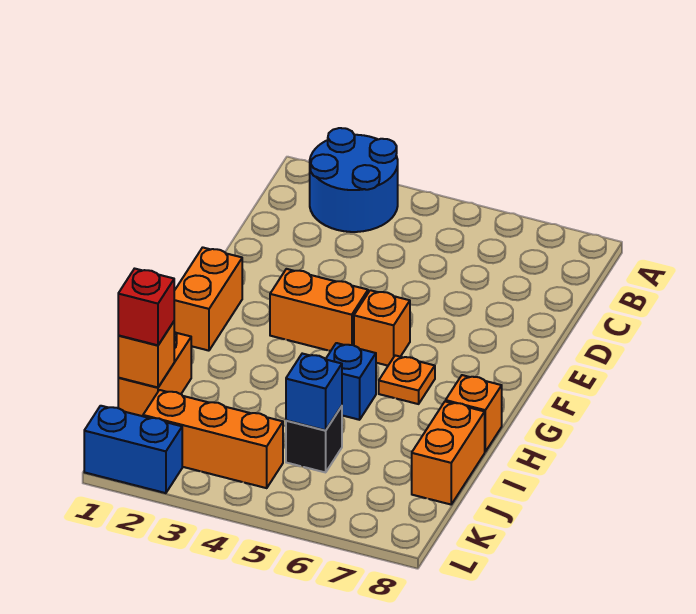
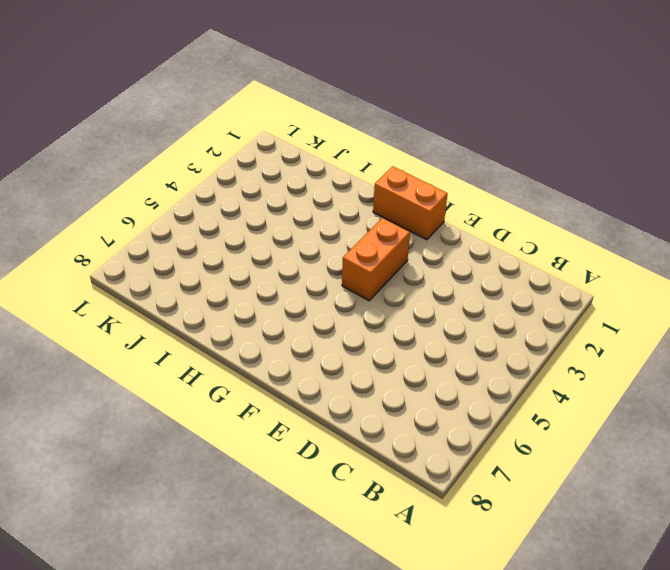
none -> blue 2x2 round brick [310,128,398,232]
none -> orange 1x1 brick [354,290,410,366]
none -> orange 1x1 plate [379,355,435,404]

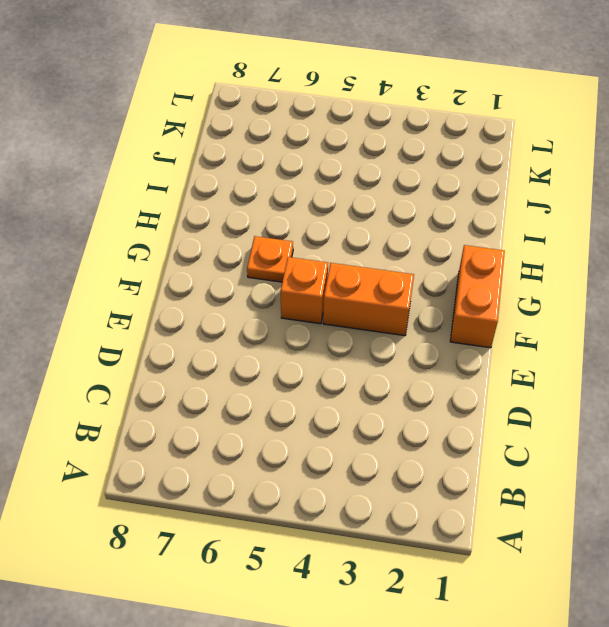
none -> blue 2x2 round brick [310,128,398,232]
none -> blue 1x1 brick [326,343,376,420]
none -> orange 1x1 brick [446,375,502,452]

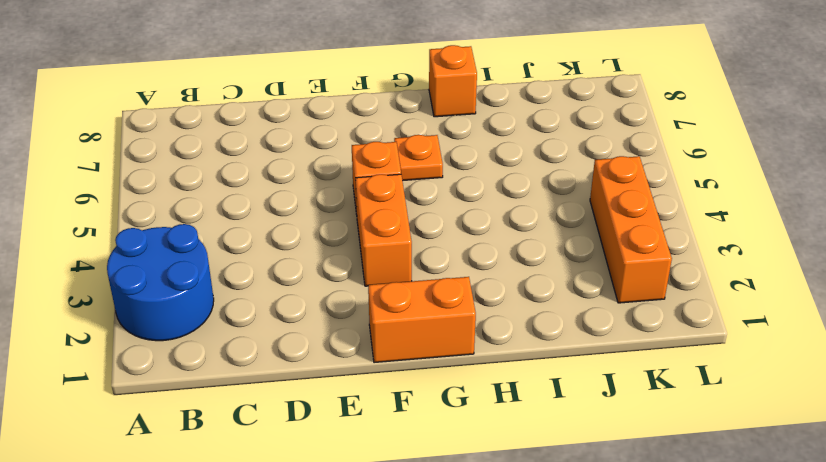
none -> blue 1x1 brick [326,343,376,420]
none -> orange 1x2 brick [118,332,191,416]
none -> orange 1x2 brick [412,401,485,504]

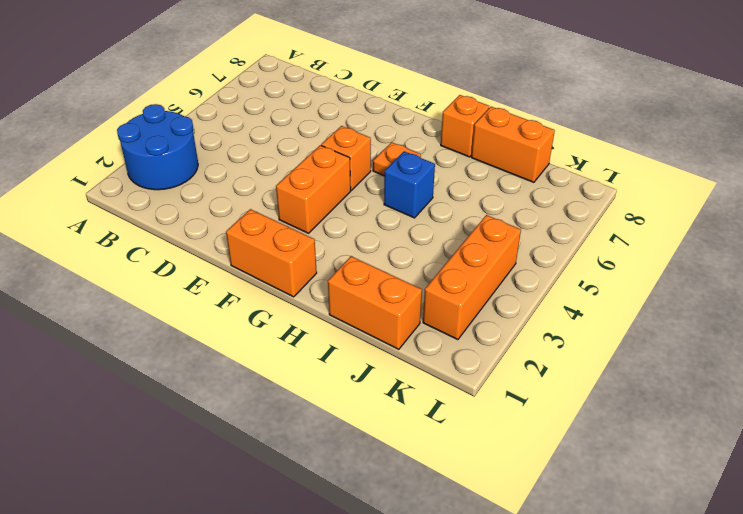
none -> black 1x1 brick [286,406,342,472]
none -> blue 1x2 brick [84,406,182,493]
none -> orange 1x1 brick [118,322,174,387]

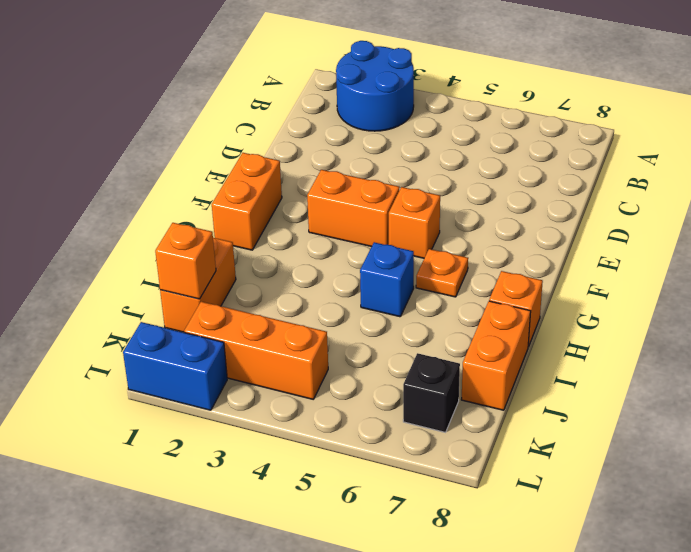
black 1x1 brick [403,353,460,432] -> black 1x1 brick moved to [286,406,342,472]
none -> blue 1x1 brick [286,354,342,430]
none -> red 1x1 brick [118,269,174,345]

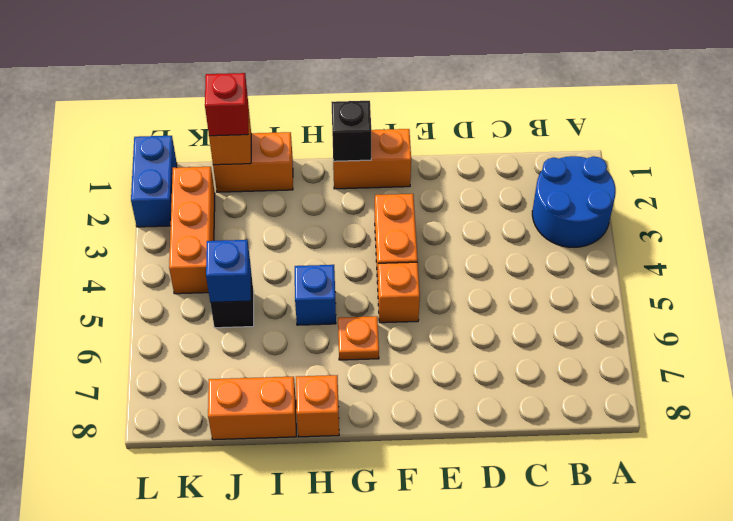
black 1x1 brick [331,101,371,161] -> none

